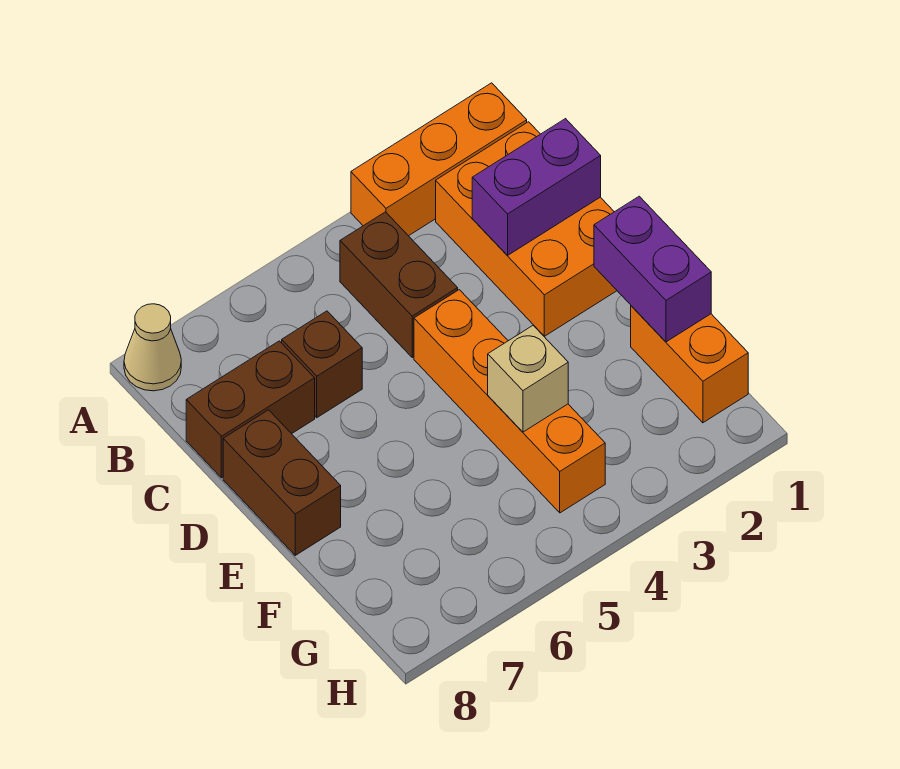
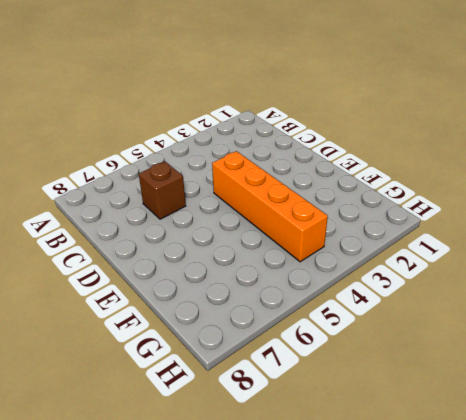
none -> orange 1x3 brick [351,83,527,236]
none -> tan 1x1 cone [124,304,181,391]
none -> orange 2x3 brick [436,122,617,336]

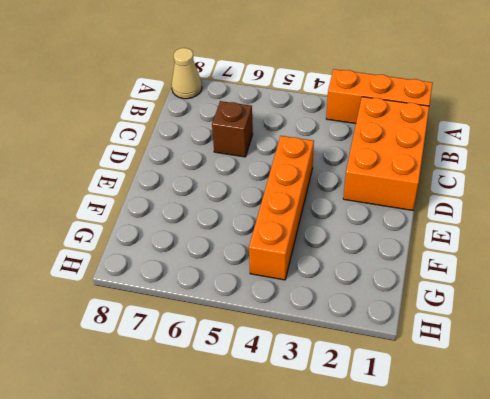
none -> brown 1x2 brick [340,212,458,357]
none -> brown 1x2 brick [186,341,315,478]
none -> brown 1x2 brick [223,410,341,555]

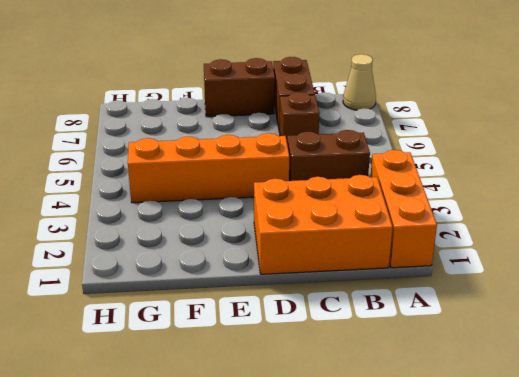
none -> orange 1x2 brick [631,306,748,423]
none -> purple 1x2 brick [472,119,601,256]
none -> purple 1x2 brick [594,196,711,342]

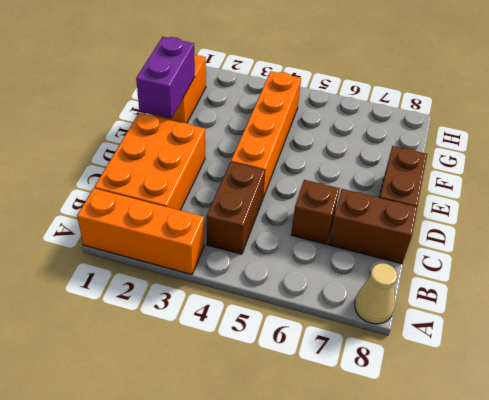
none -> purple 1x2 brick [472,119,601,256]
none -> tan 1x1 brick [488,326,568,432]

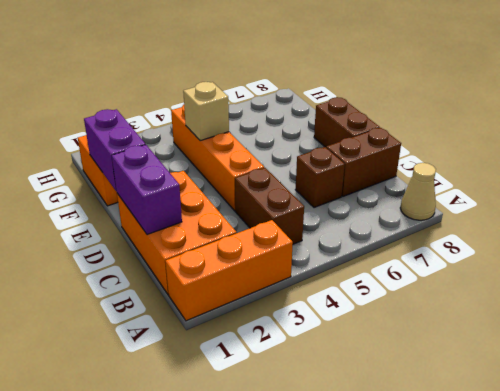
purple 1x2 brick [112,145,182,235] -> purple 1x2 brick turned to [472,119,601,256]

